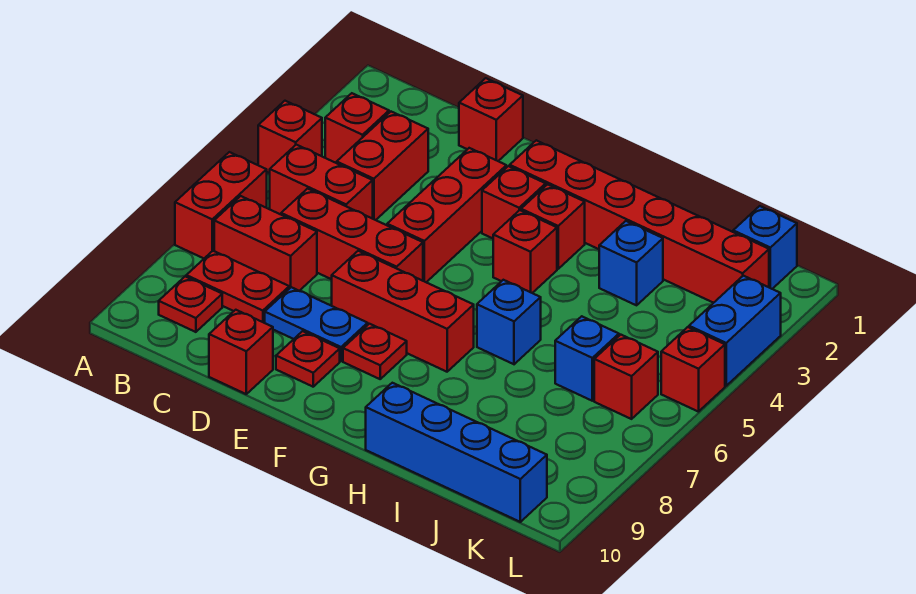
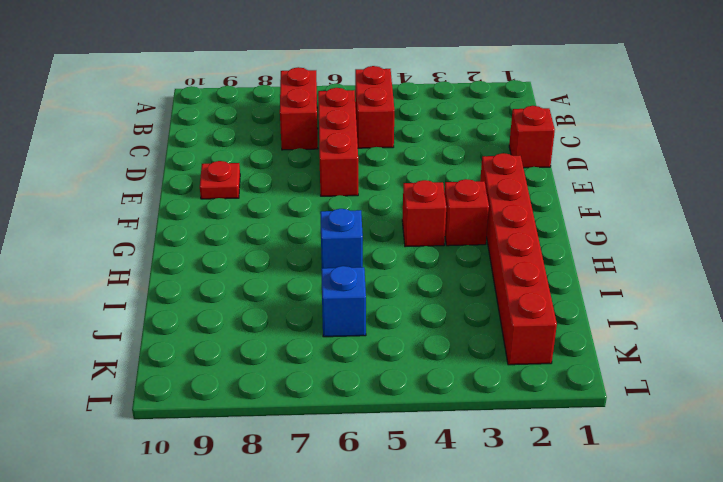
none -> red 1x1 brick [258,101,322,173]
none -> red 1x2 brick [175,152,267,258]
none -> red 1x1 brick [325,93,389,163]

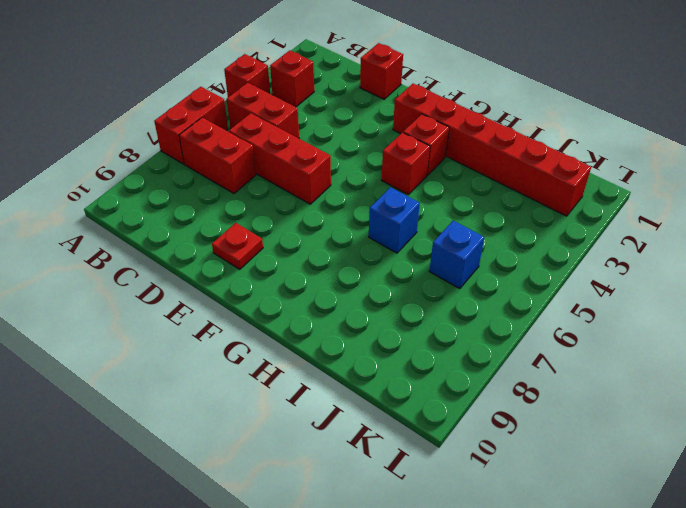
none -> red 1x2 plate [186,251,289,323]
none -> red 1x1 plate [159,276,222,332]
none -> red 1x2 brick [337,112,428,220]

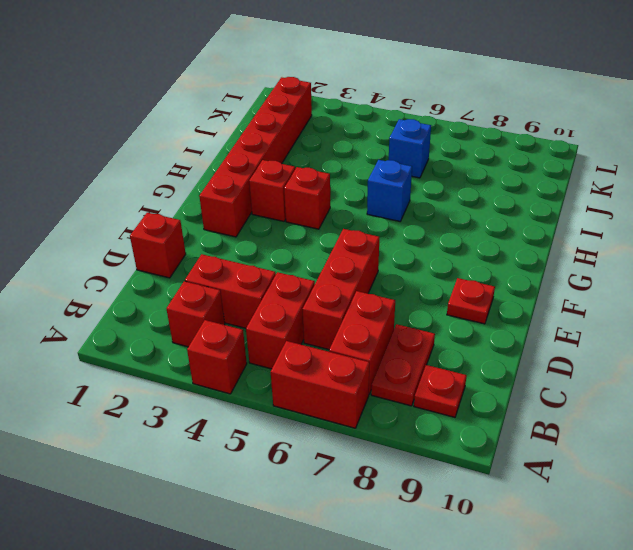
none -> blue 1x2 plate [265,287,368,361]
none -> red 1x1 brick [209,310,273,394]
none -> red 1x3 brick [387,148,506,282]

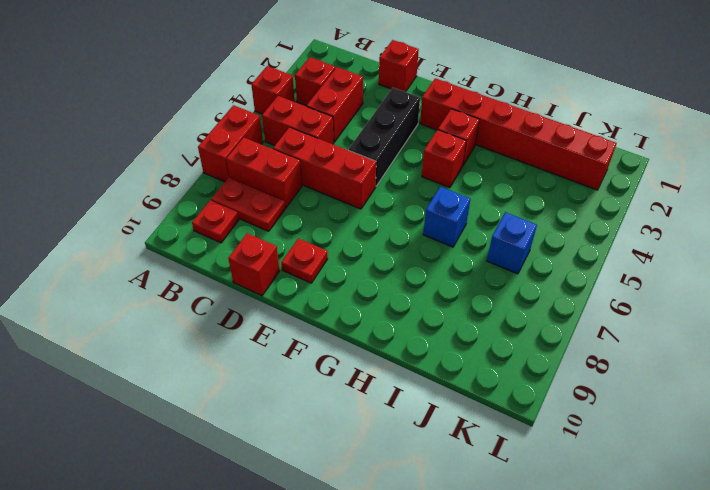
black 1x3 brick [348,88,420,186] -> red 1x3 brick [387,148,506,282]
none -> blue 1x2 plate [265,287,368,361]
none -> red 1x3 brick [332,251,474,372]
none -> red 1x1 brick [482,166,546,238]

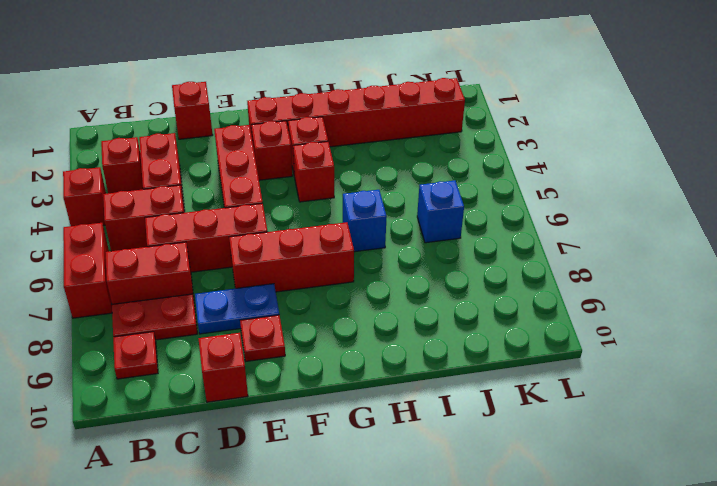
none -> red 1x1 plate [343,324,407,379]
none -> blue 1x4 brick [366,383,547,522]
none -> blue 1x1 brick [599,221,663,305]

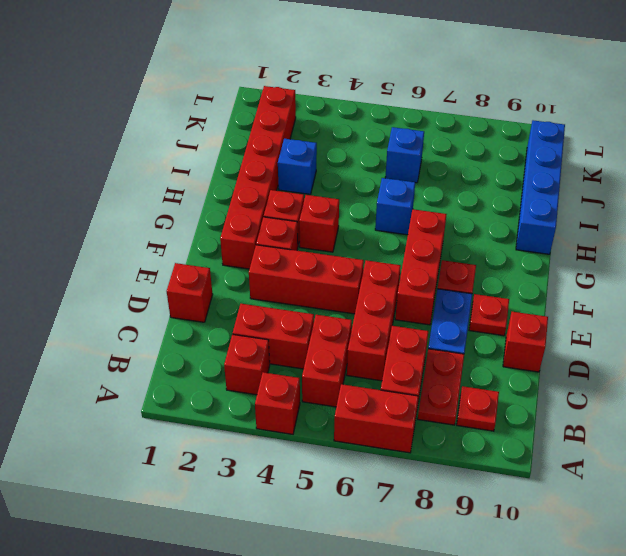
none -> blue 1x1 brick [733,206,797,289]
none -> red 1x1 brick [594,335,658,419]
none -> blue 1x2 brick [689,276,781,386]

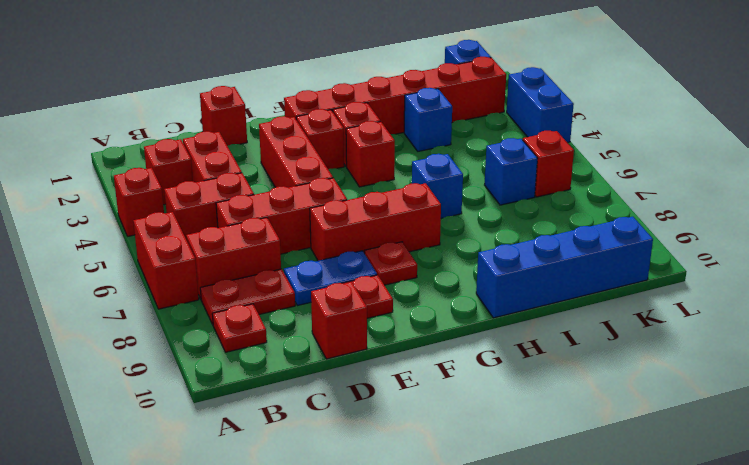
none -> red 1x1 brick [661,327,725,412]

